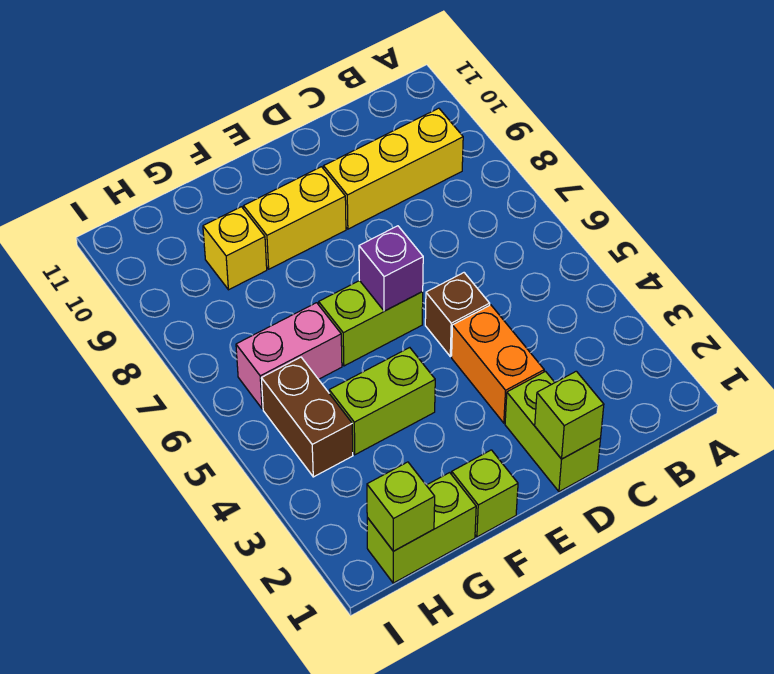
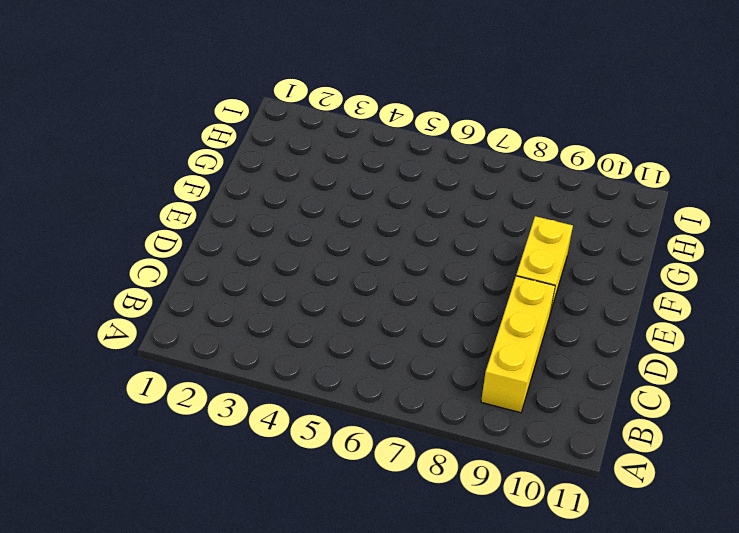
none -> lime 1x2 brick [505,371,601,492]
none -> orange 1x2 brick [452,305,544,423]
none -> brown 1x1 brick [425,273,490,356]

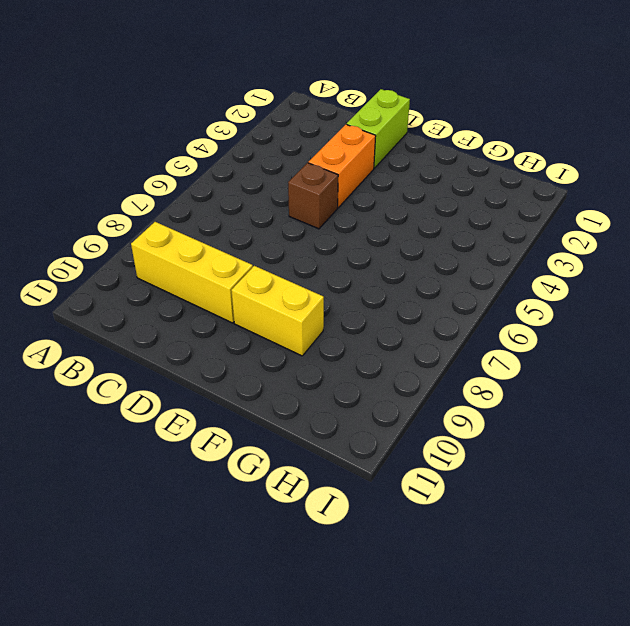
none -> lime 1x2 brick [319,281,423,366]
none -> lime 1x1 brick [452,450,518,537]
none -> lime 1x2 brick [329,348,435,455]

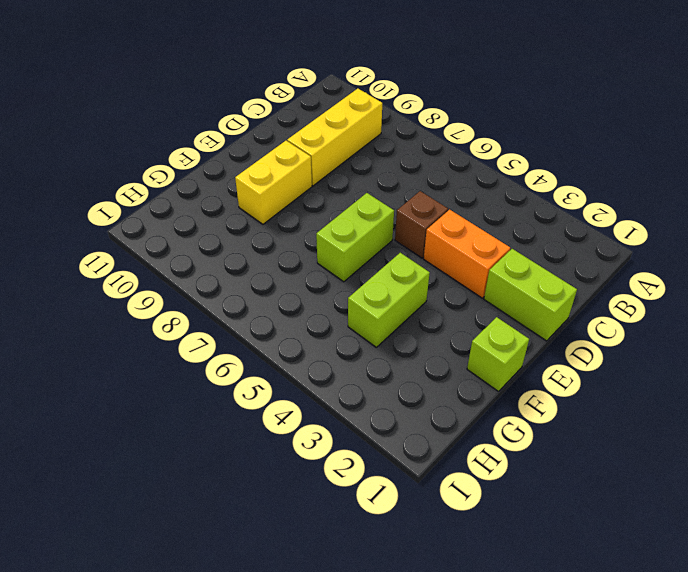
none -> lime 1x2 brick [367,473,476,583]
none -> pink 1x2 brick [236,303,342,409]
none -> yellow 1x1 brick [203,207,267,290]

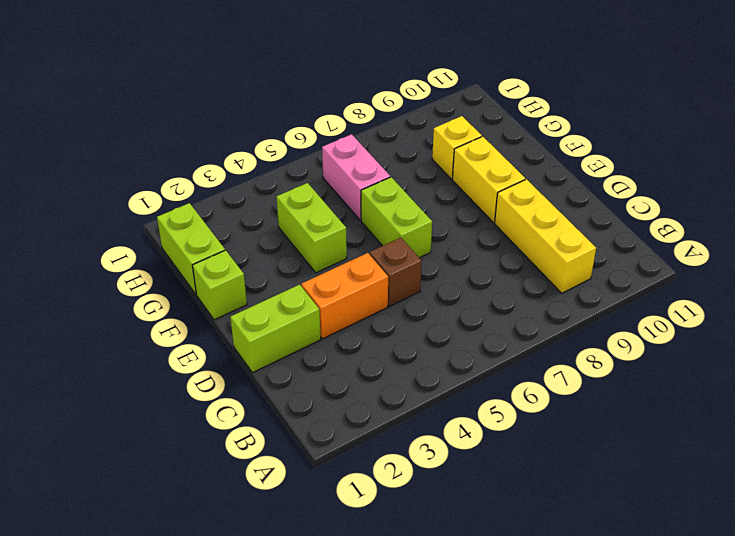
none -> brown 1x2 brick [261,357,353,477]
none -> lime 1x1 brick [535,371,604,459]
none -> purple 1x1 brick [359,226,423,311]

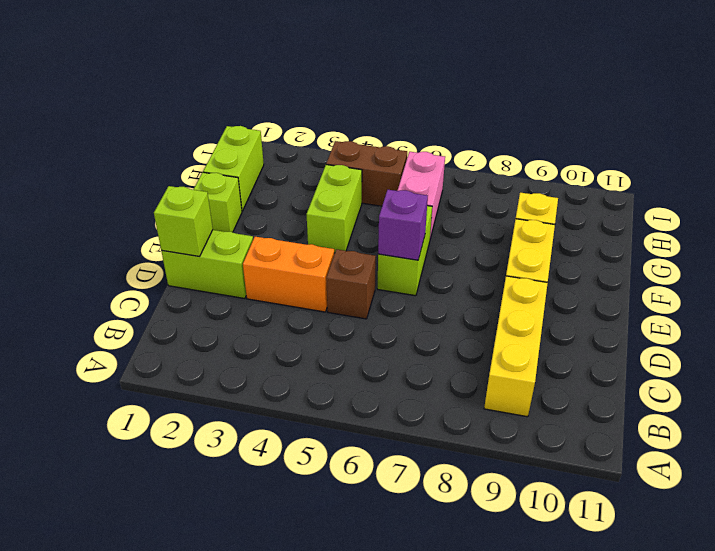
none -> lime 1x1 brick [367,462,435,551]

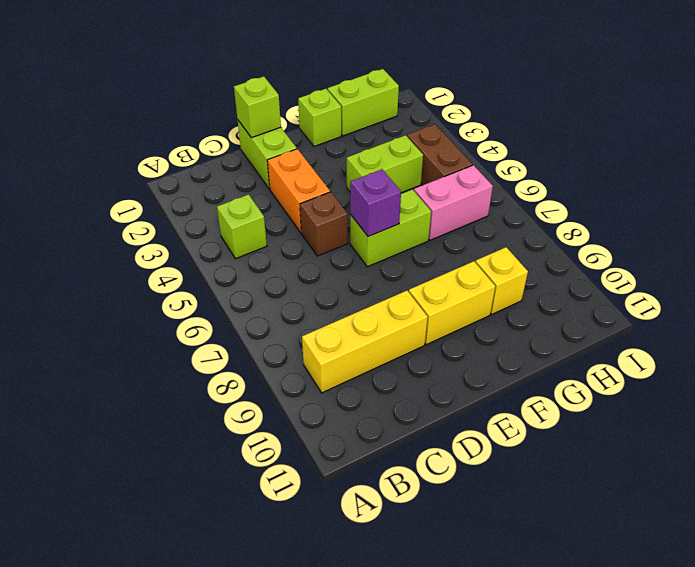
lime 1x1 brick [217,194,267,259] -> lime 1x1 brick moved to [367,462,435,551]

